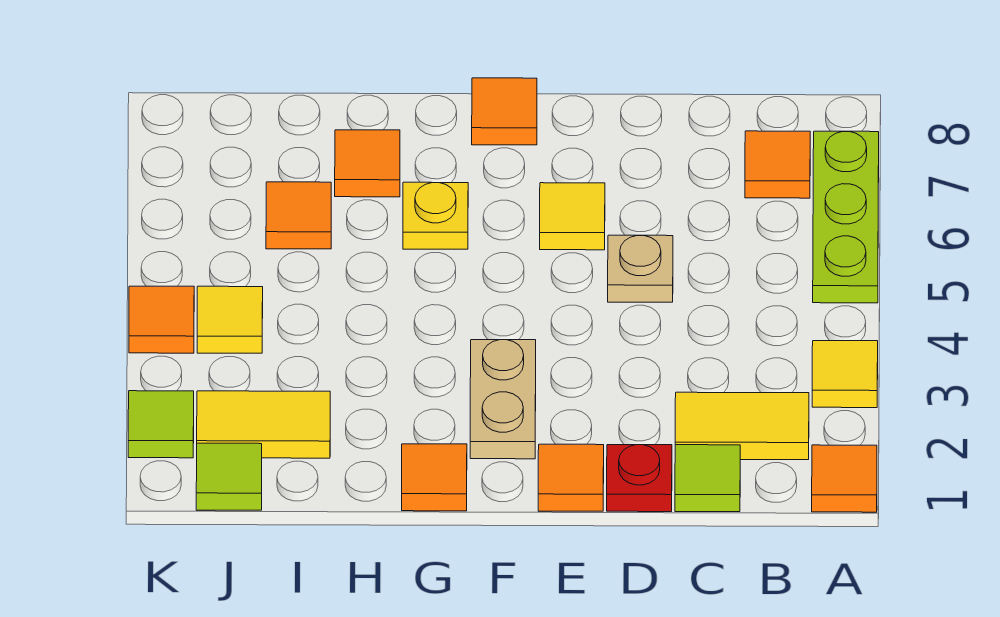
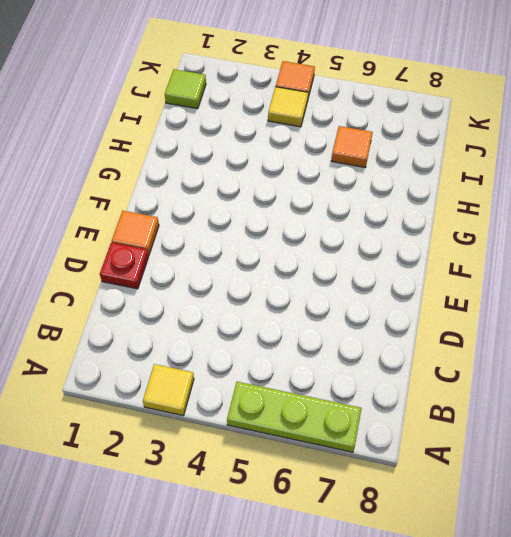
none -> orange 1x1 tile [812,445,877,512]
none -> yellow 1x2 tile [675,392,809,460]
none -> orange 1x1 tile [745,131,810,198]

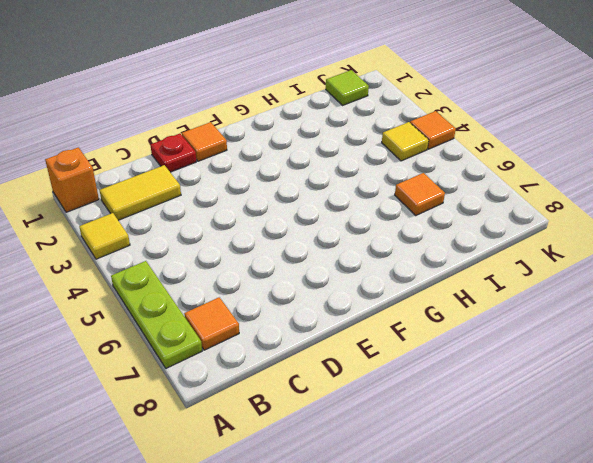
orange 1x1 brick [45,147,99,212] -> orange 1x1 tile [812,445,877,512]
none -> lime 1x1 tile [675,445,740,512]
none -> tan 1x1 plate [608,235,673,302]
none -> yellow 1x1 tile [540,183,605,250]

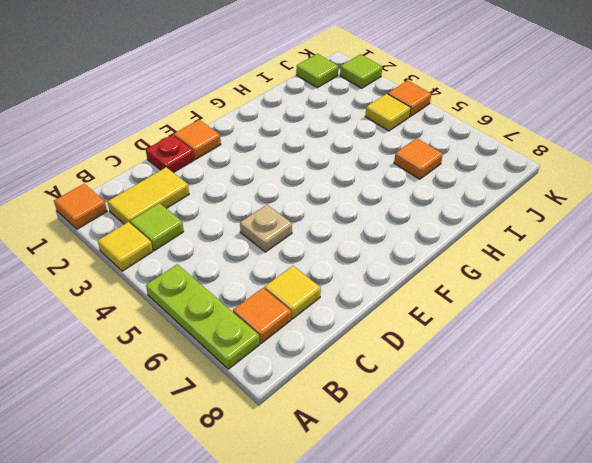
lime 1x1 tile [130,203,184,251] -> lime 1x1 tile moved to [675,445,740,512]
yellow 1x1 tile [264,266,321,319] -> yellow 1x1 tile moved to [540,183,605,250]
none -> tan 1x2 plate [470,340,536,459]
none -> orange 1x1 tile [472,78,537,145]
none -> orange 1x1 tile [402,444,467,511]

